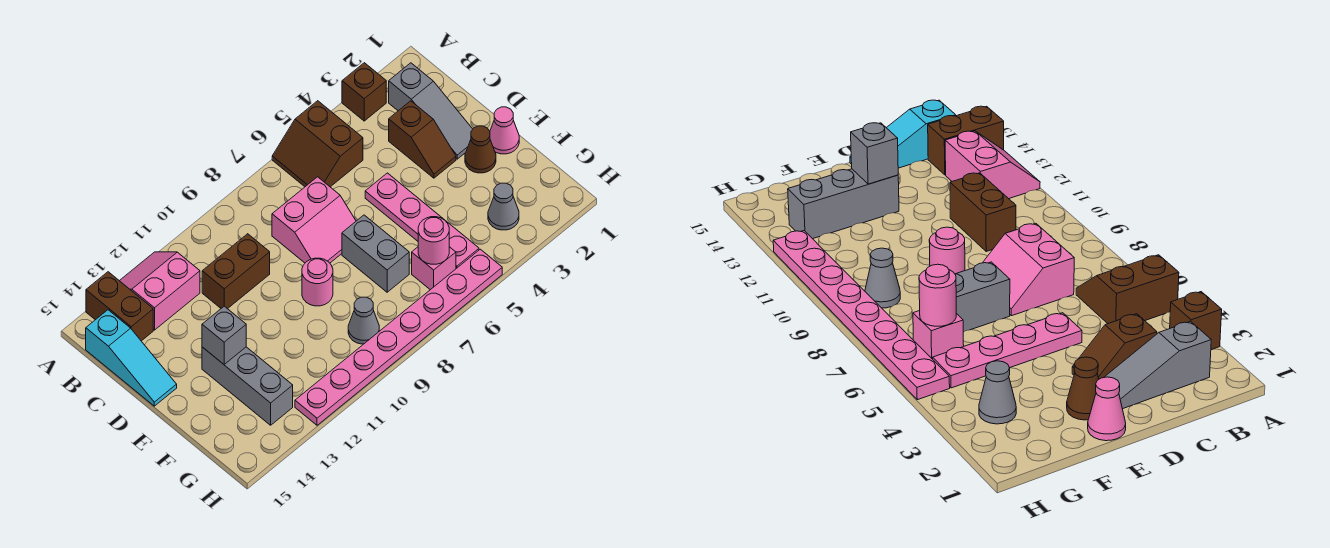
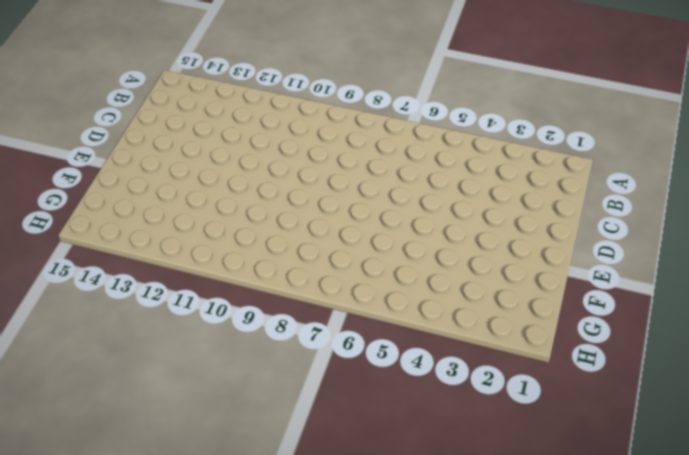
none -> brown 1x1 brick [342,63,386,121]
none -> brown 2x2 slope [272,101,363,187]
none -> pink 2x2 slope [120,252,200,330]

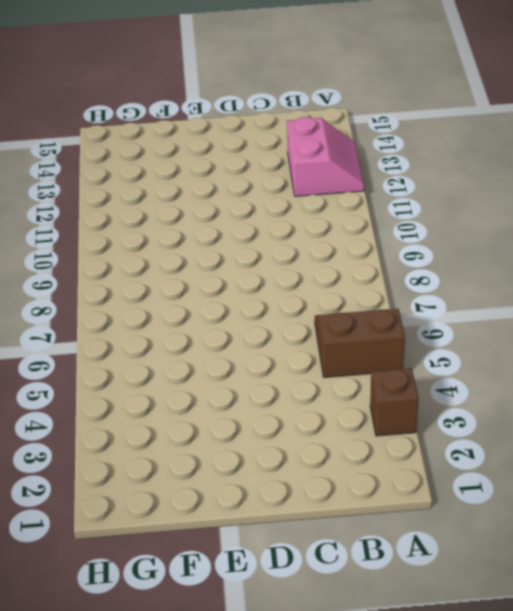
none -> brown 1x2 brick [86,272,153,341]
none -> grey 1x3 slope [389,63,473,159]
none -> cyan 1x3 slope [86,310,177,406]

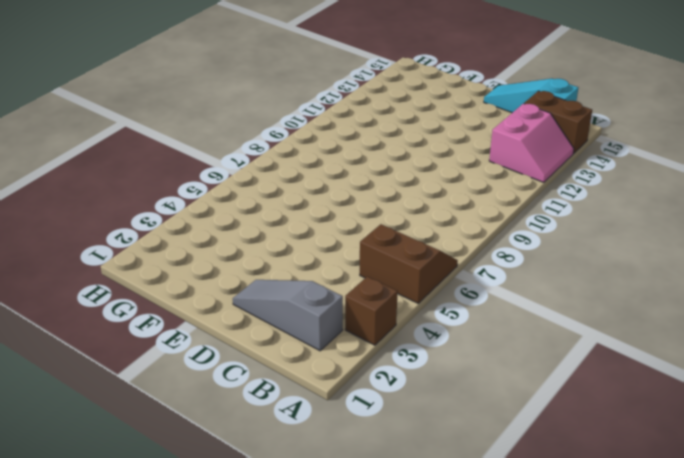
none -> brown 1x2 slope [389,101,456,178]
none -> pink 2x2 slope [272,177,356,263]
none -> brown 1x2 brick [202,234,270,309]

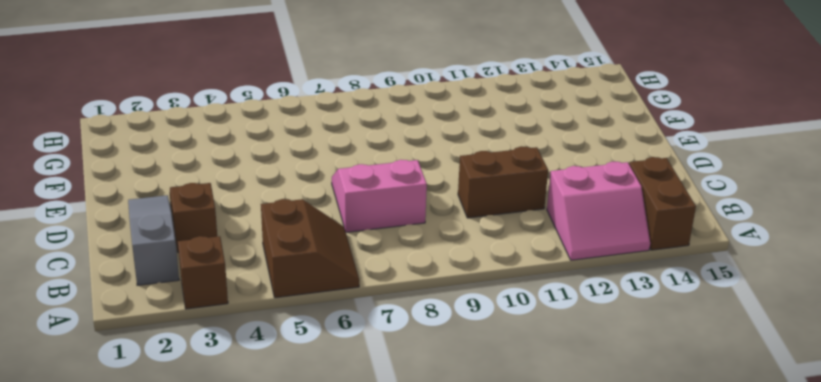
none -> cyan 1x3 slope [86,310,177,406]
none -> pink 1x4 plate [365,173,479,268]
none -> pink 1x1 cone [490,107,519,154]

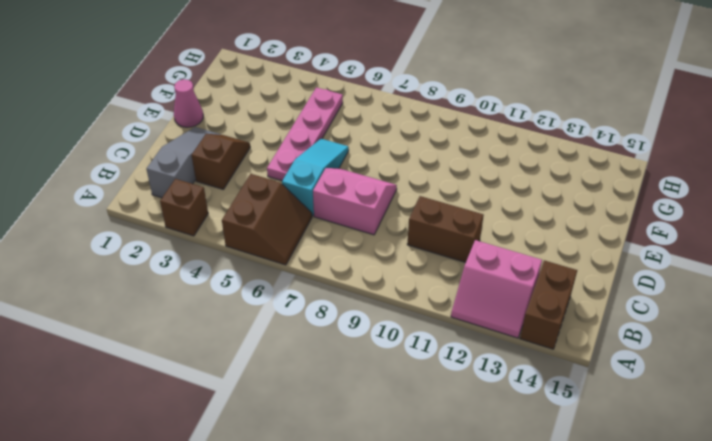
cyan 1x3 slope [282,139,349,216] -> cyan 1x3 slope moved to [86,310,177,406]
none -> brown 1x1 cone [465,126,496,173]
none -> grey 1x2 brick [342,215,409,292]
none -> pink 1x1 round brick [302,258,333,306]

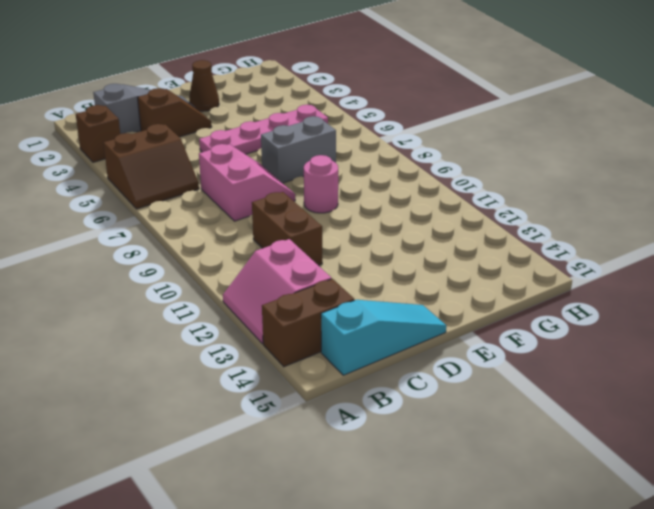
none -> pink 1x1 cone [490,107,519,154]
none -> grey 1x3 brick [202,347,293,425]
none -> grey 1x1 cone [488,183,519,230]

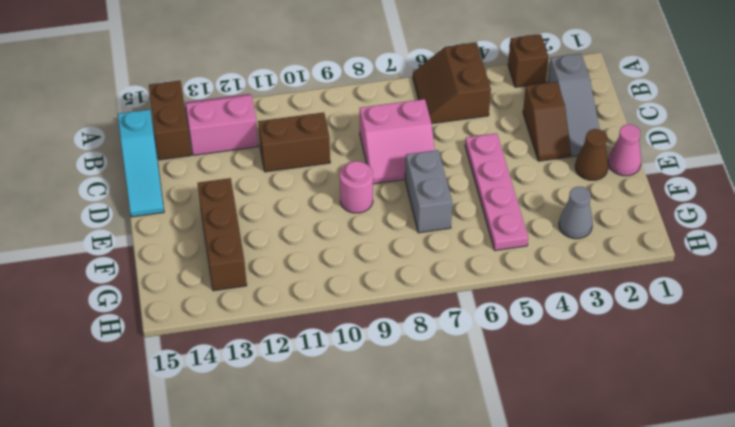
brown 1x3 brick [198,178,247,291] -> grey 1x3 brick [202,347,293,425]
none -> pink 1x1 brick [412,247,456,290]
none -> grey 1x1 cone [348,297,379,344]
none -> pink 1x8 plate [295,249,502,425]

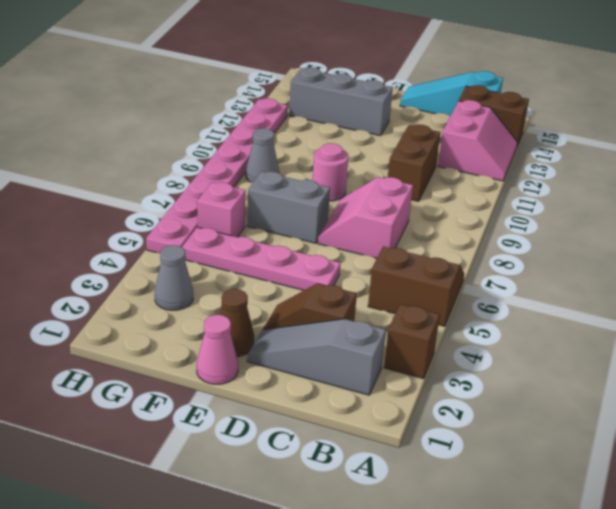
none -> grey 1x1 brick [202,306,246,364]
none -> pink 1x1 round brick [418,217,449,264]

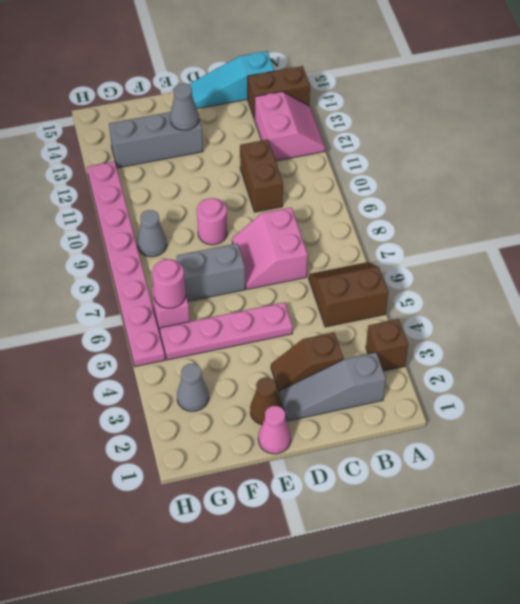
grey 1x1 cone [170,84,199,130] -> grey 1x1 brick [202,306,246,364]

